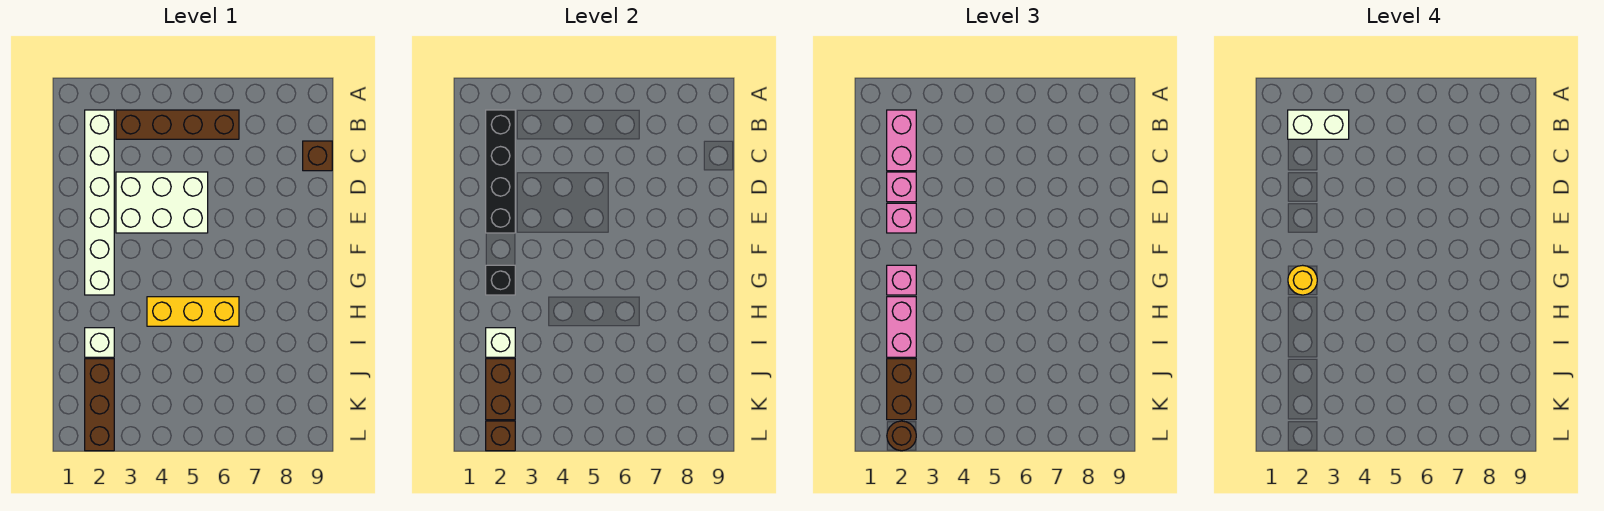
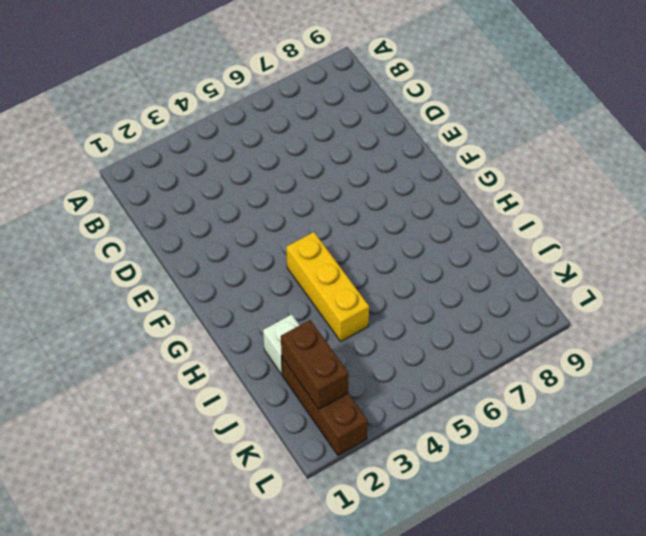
yellow 1x3 brick [286,232,369,341] -> yellow 1x3 brick turned to [147,297,239,326]
none -> white 1x6 brick [85,110,114,295]
none -> brown 1x4 brick [116,110,239,139]
none -> brown 1x1 brick [303,141,332,171]

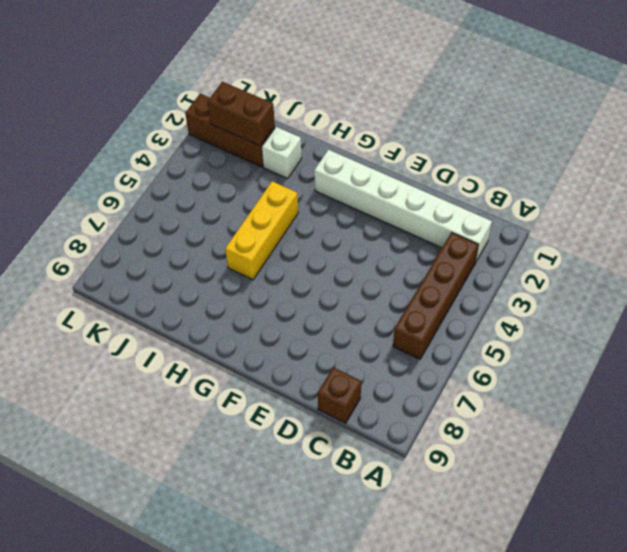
none -> white 2x3 brick [116,172,208,233]
none -> black 1x4 brick [486,110,515,233]
none -> black 1x1 brick [486,265,515,295]

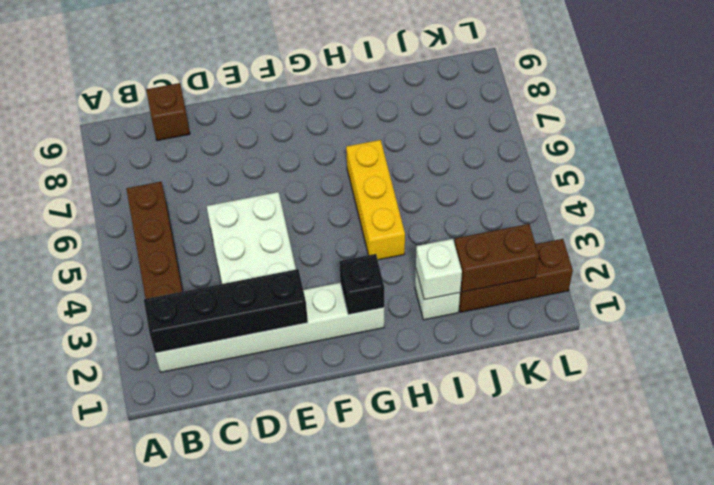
none -> brown 1x1 brick [486,421,515,451]
none -> pink 1x2 brick [887,110,916,171]
none -> pink 1x1 brick [887,172,916,202]

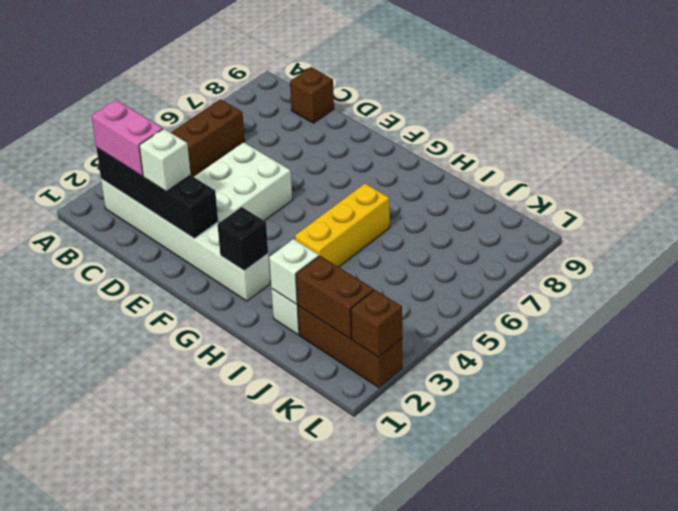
white 1x1 brick [139,129,191,191] -> pink 1x1 brick [887,172,916,202]
none -> pink 1x1 brick [887,203,916,233]
none -> pink 1x1 brick [887,265,916,295]
none -> pink 1x2 brick [887,297,916,357]

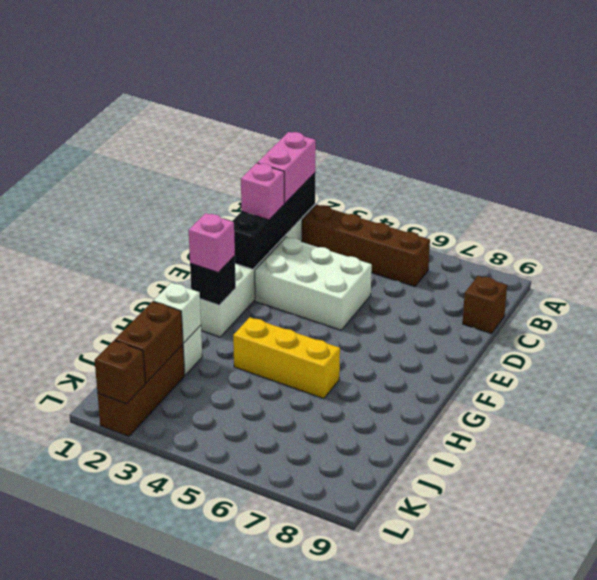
none -> pink 1x1 brick [887,203,916,233]
none -> pink 1x2 brick [887,297,916,357]
none -> brown 1x2 brick [887,359,916,420]

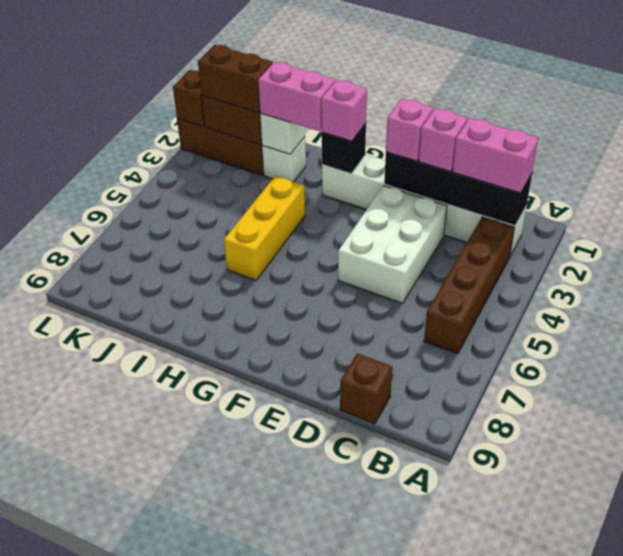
none -> brown 1x1 round brick [887,421,916,451]
none -> white 1x2 brick [1288,110,1349,139]
none -> yellow 1x1 round brick [1288,265,1317,295]

